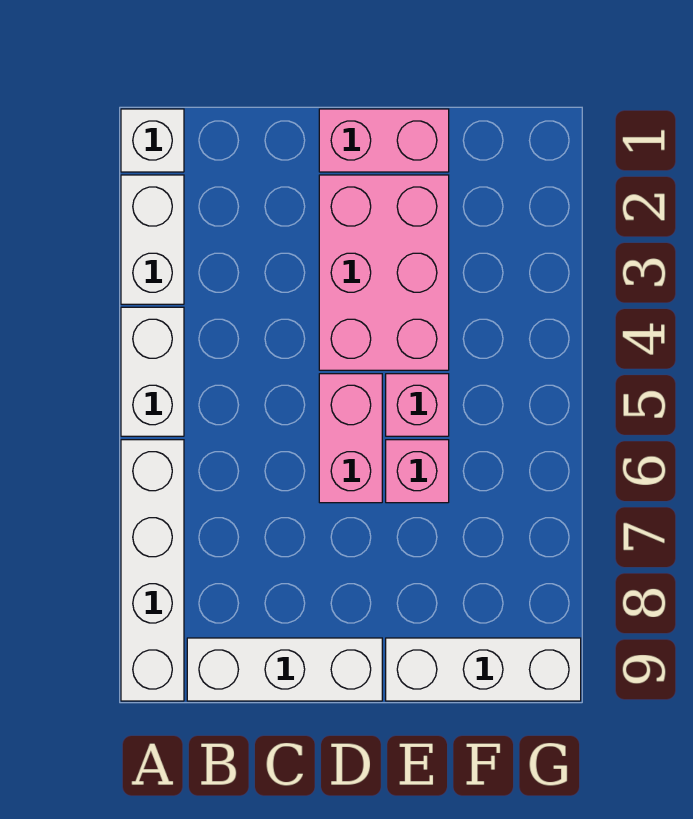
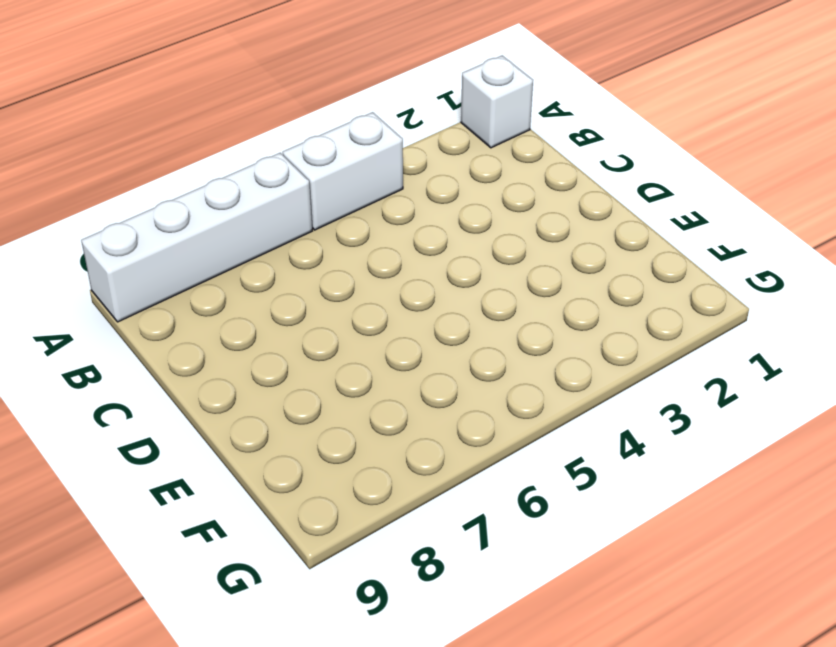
none -> white 1x2 brick [121,175,184,304]
none -> white 1x3 brick [187,638,382,701]

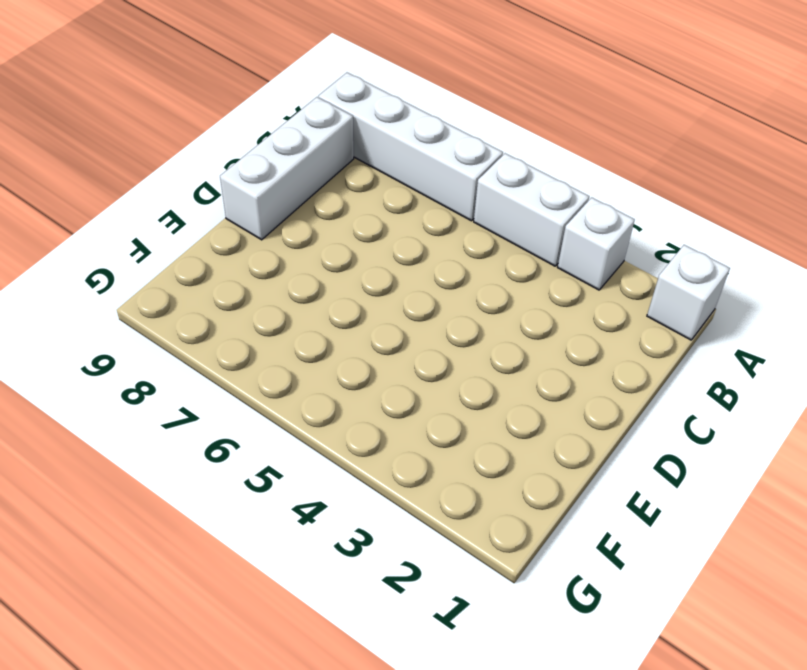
white 1x1 brick [558,198,635,290] -> white 1x2 brick [121,175,184,304]
none -> pink 1x2 brick [319,109,449,172]
none -> pink 2x3 brick [319,175,449,370]

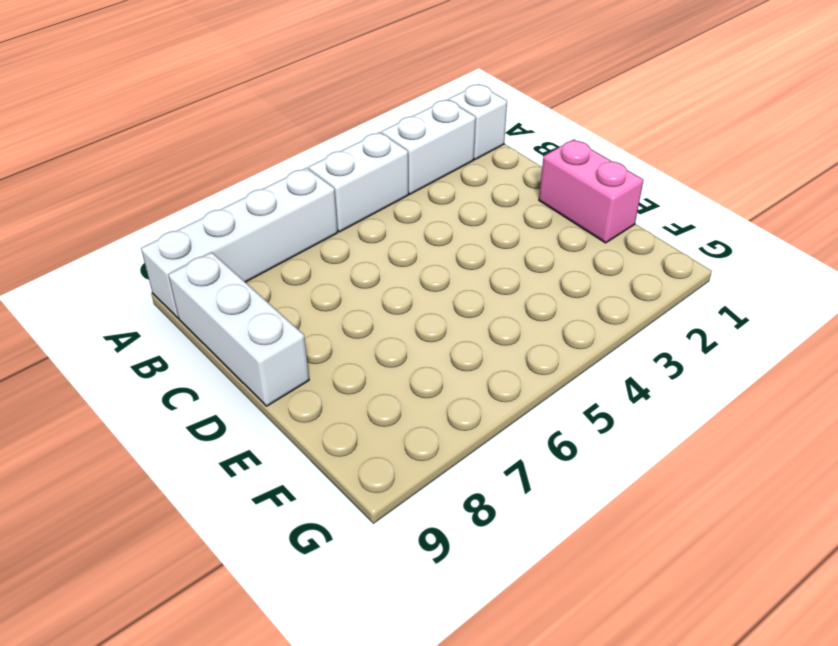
none -> pink 2x3 brick [319,175,449,370]
none -> pink 1x2 brick [319,374,382,503]

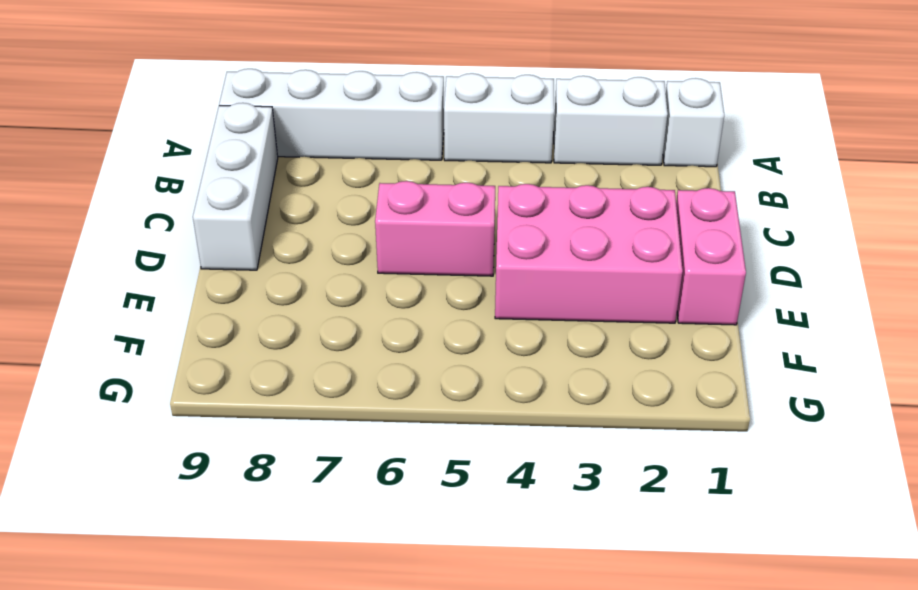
none -> pink 1x1 brick [386,374,449,436]
none -> pink 1x1 brick [386,440,449,503]

